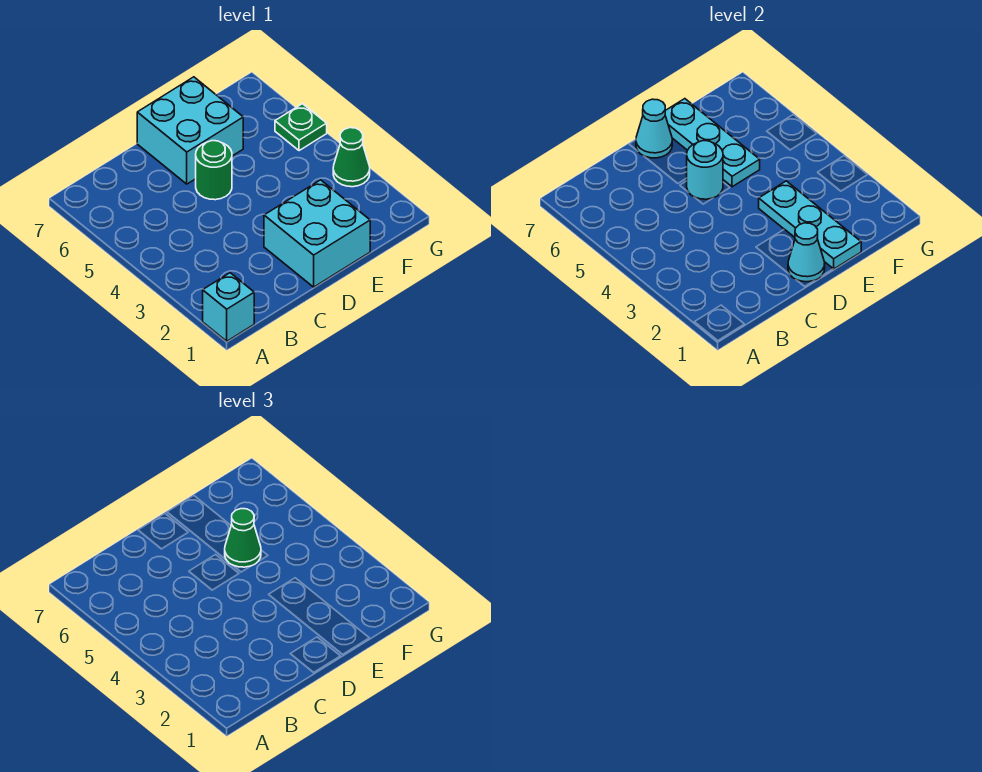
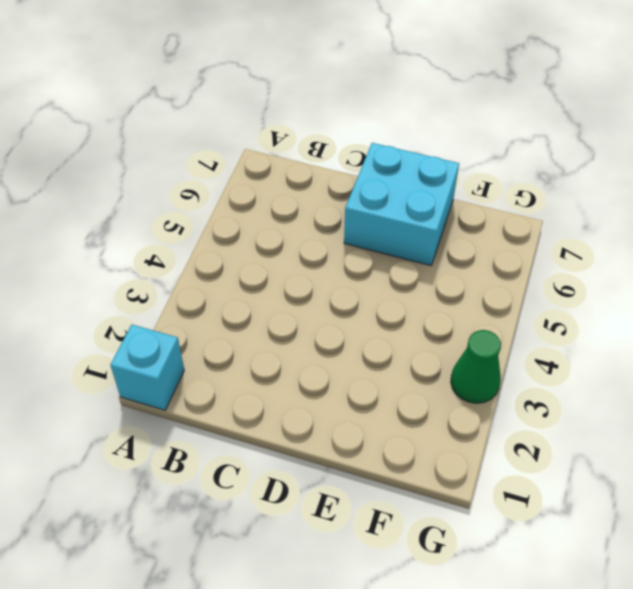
none -> cyan 2x2 brick [264,180,370,287]
none -> green 1x1 round brick [196,141,232,200]
none -> green 1x1 plate [275,104,327,151]

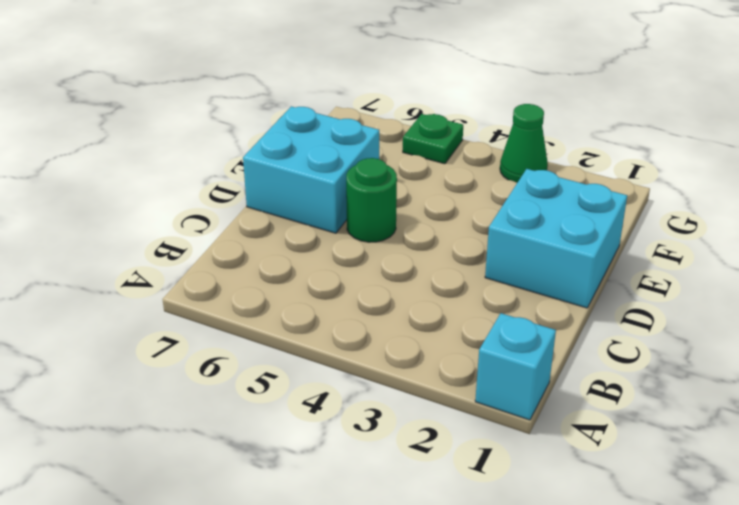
none -> cyan 1x1 cone [788,223,825,282]
none -> cyan 1x1 round brick [687,141,723,199]
none -> cyan 1x1 cone [636,99,672,158]

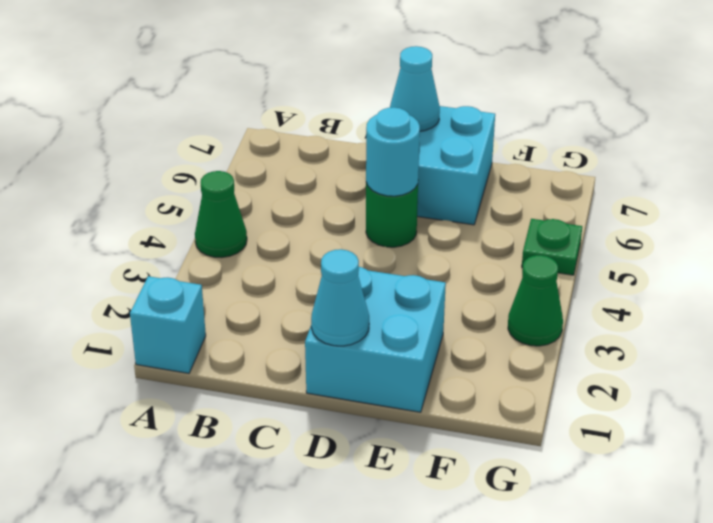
green 1x1 cone [195,171,247,258] -> green 1x1 cone moved to [225,509,261,567]
none -> cyan 1x3 plate [759,181,861,269]
none -> cyan 1x3 plate [665,99,760,187]

